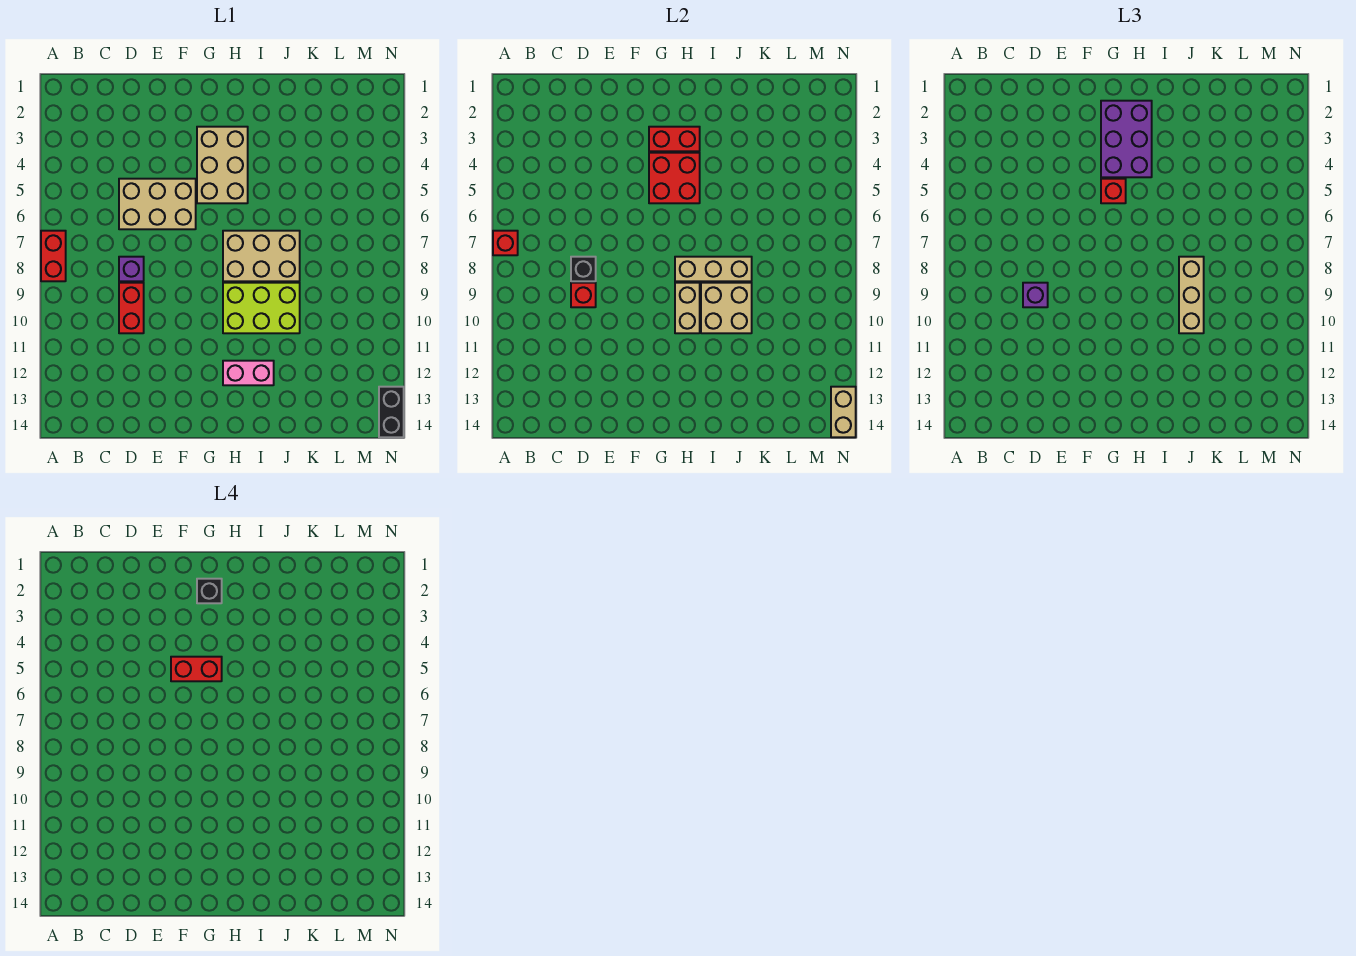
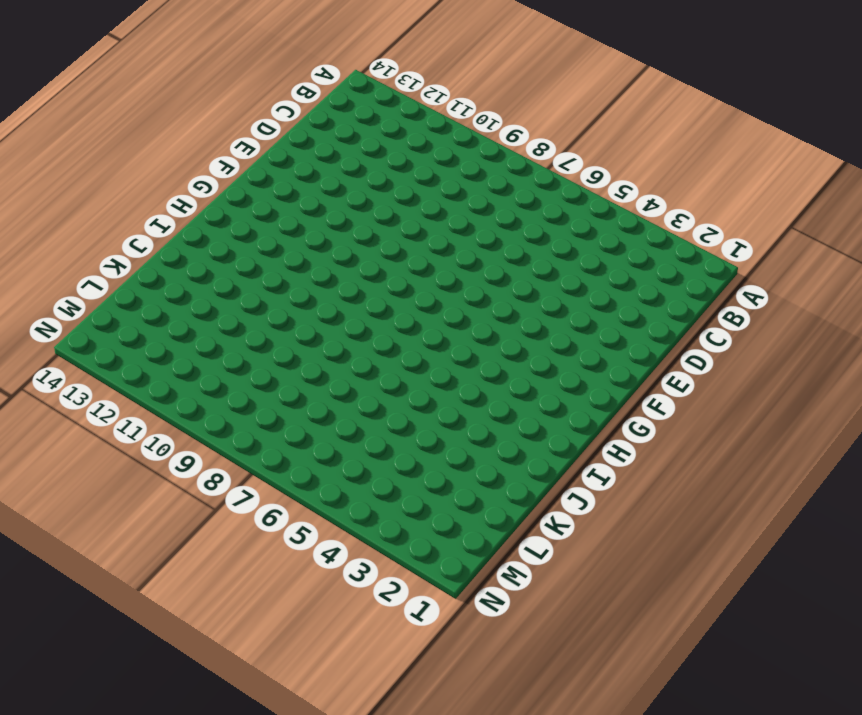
none -> red 1x2 brick [41,231,66,281]
none -> tan 2x3 brick [119,179,196,229]
none -> purple 1x1 brick [119,257,144,281]

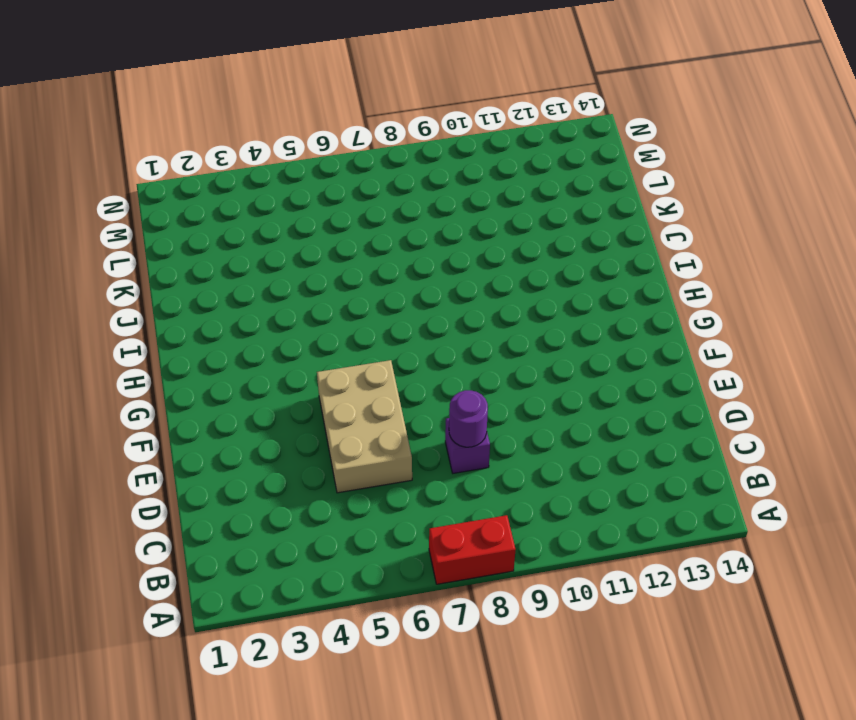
purple 1x1 round brick [449,390,488,447] -> black 1x1 brick [571,257,596,281]
none -> red 1x2 brick [119,283,144,333]
none -> tan 2x3 brick [197,127,248,203]
none -> tan 2x3 brick [223,231,300,281]

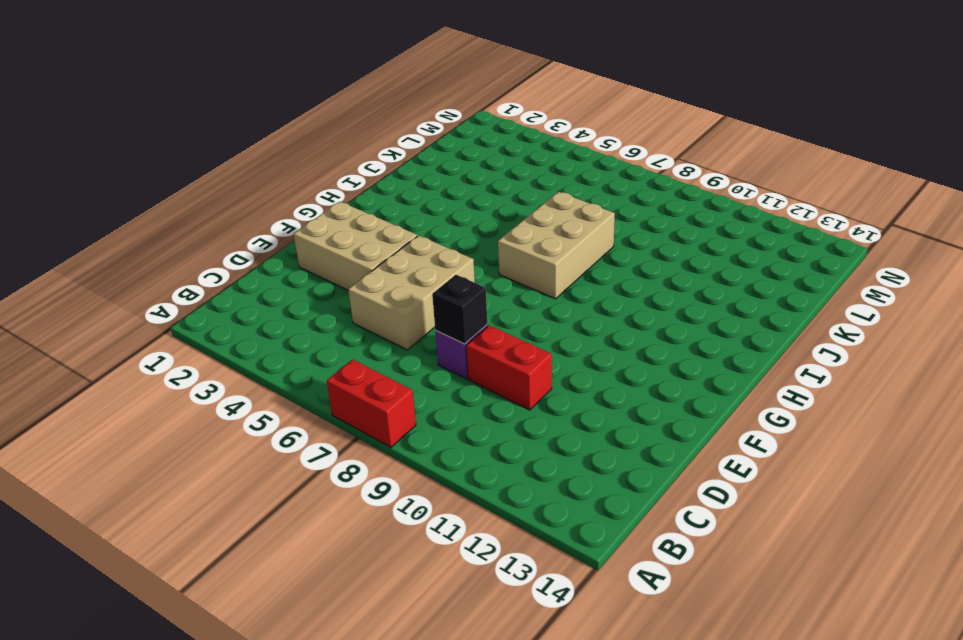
tan 2x3 brick [294,202,417,290] -> tan 2x3 brick moved to [197,127,248,203]
none -> lime 2x3 brick [223,283,300,333]
none -> pink 1x2 brick [223,361,274,385]
none -> black 1x2 brick [379,387,404,437]

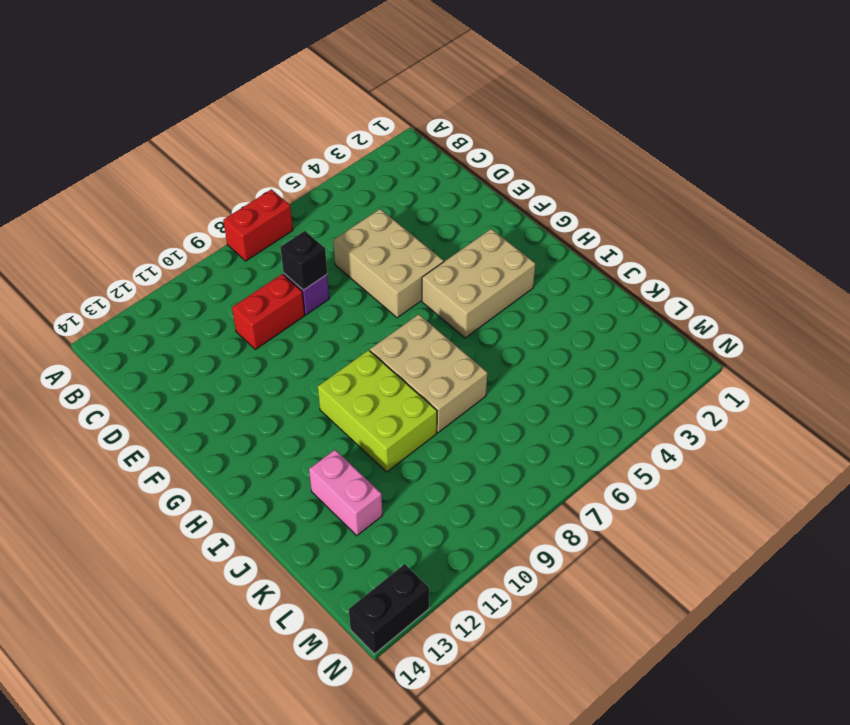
pink 1x2 brick [309,450,382,536] -> pink 1x2 brick moved to [223,361,274,385]
none -> red 1x1 brick [493,231,518,255]
none -> red 1x1 brick [571,283,596,307]
none -> red 1x2 brick [649,127,700,151]

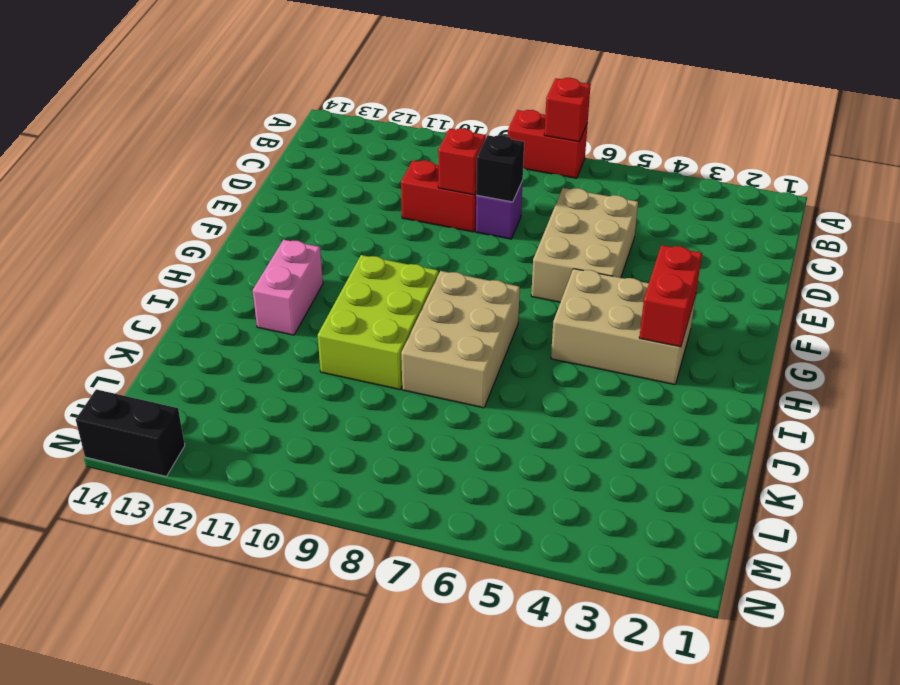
none -> red 2x2 brick [649,153,700,203]
none -> tan 1x3 brick [675,257,752,281]
none -> tan 1x2 brick [675,283,700,333]

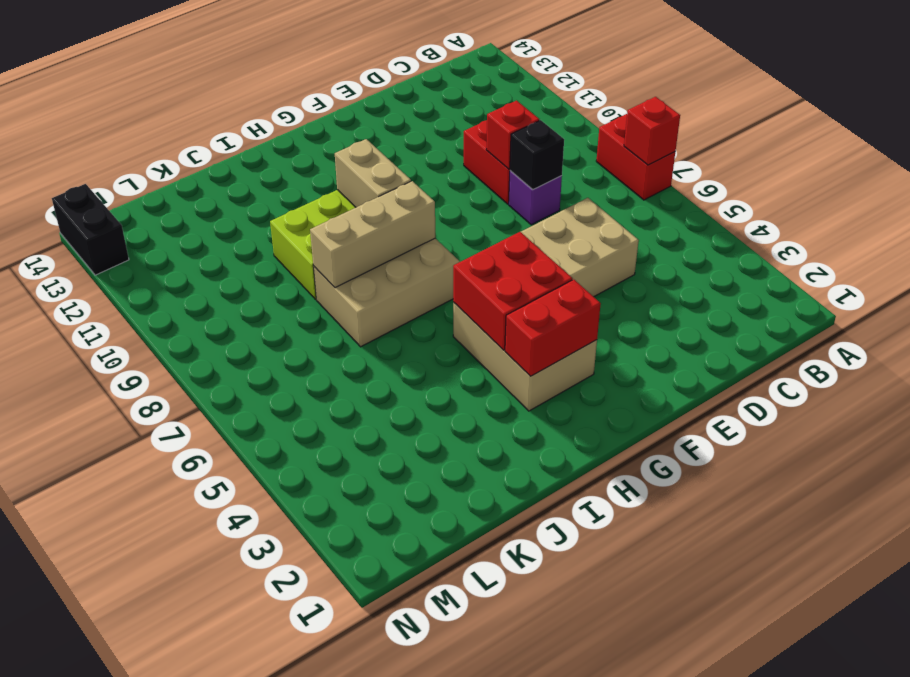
none -> pink 1x2 brick [223,361,274,385]
none -> tan 2x2 brick [701,283,752,333]
none -> tan 1x2 brick [831,387,856,437]

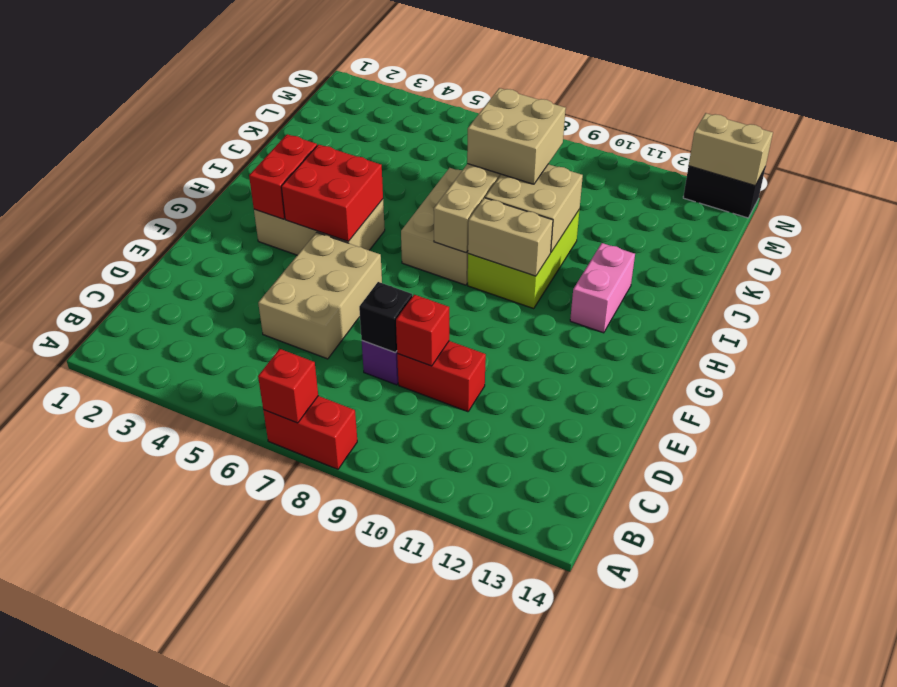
tan 2x2 brick [467,88,566,184] -> tan 1x3 brick [1179,257,1204,333]
none -> purple 1x1 brick [1023,283,1048,307]
none -> purple 2x3 brick [1101,101,1152,177]
none -> red 1x1 brick [1101,179,1126,203]

